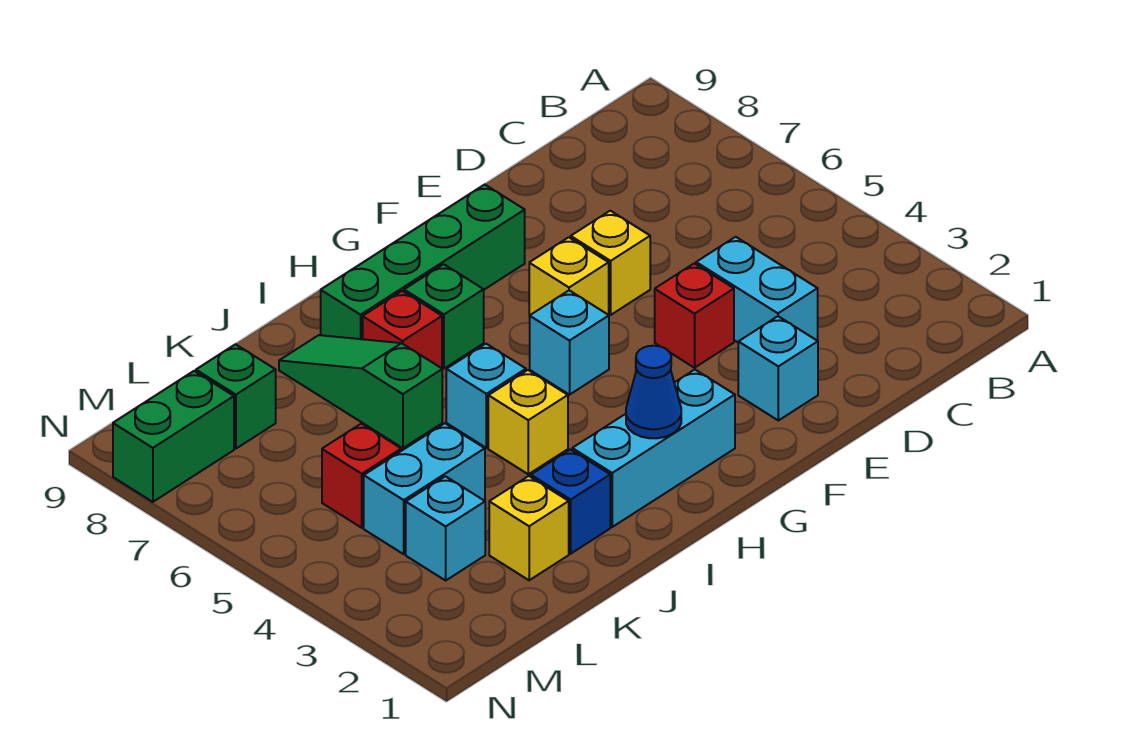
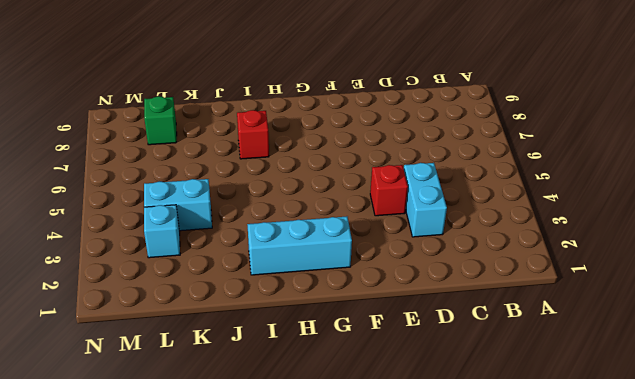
none -> cyan 1x1 brick [738,316,818,420]
none -> yellow 1x1 brick [571,211,650,315]
none -> yellow 1x1 brick [529,237,609,317]

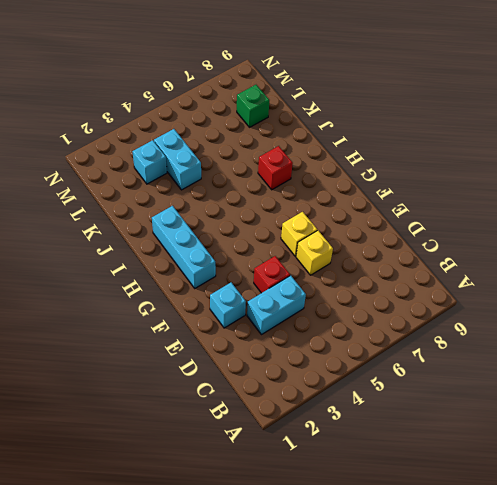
none -> green 1x4 brick [321,185,525,339]
none -> cyan 1x1 brick [530,290,609,395]
none -> green 1x1 brick [404,264,484,368]

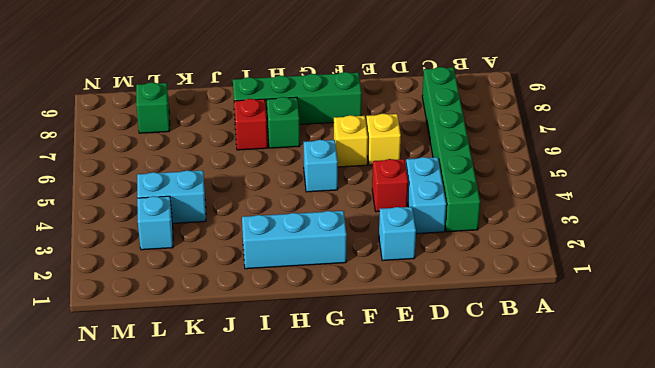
green 1x6 brick [422,67,480,232] -> none
none -> yellow 1x1 brick [488,370,568,474]
none -> cyan 1x1 brick [446,344,526,448]
none -> blue 1x1 brick [531,449,610,554]

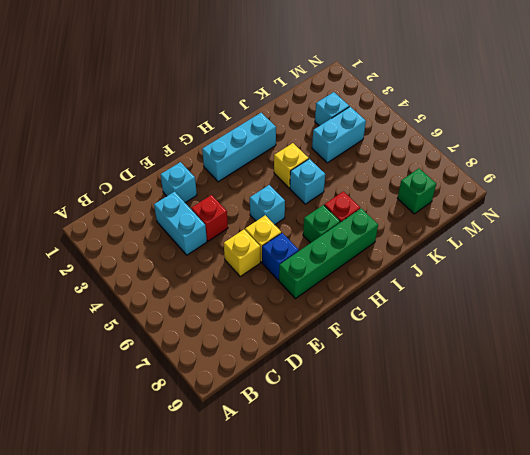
blue 1x1 brick [262,233,299,280] -> blue 1x1 brick moved to [531,449,610,554]
none -> green 1x3 slope [279,335,442,448]
none -> yellow 1x1 brick [489,476,569,580]
none -> red 1x1 brick [322,424,401,528]

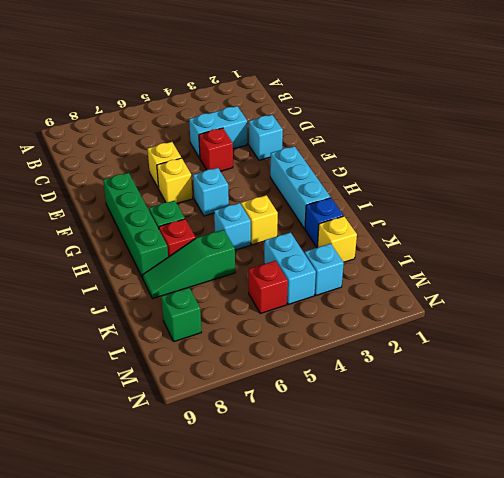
none -> green 1x2 brick [113,371,234,502]
none -> blue 1x1 cone [626,346,681,438]

